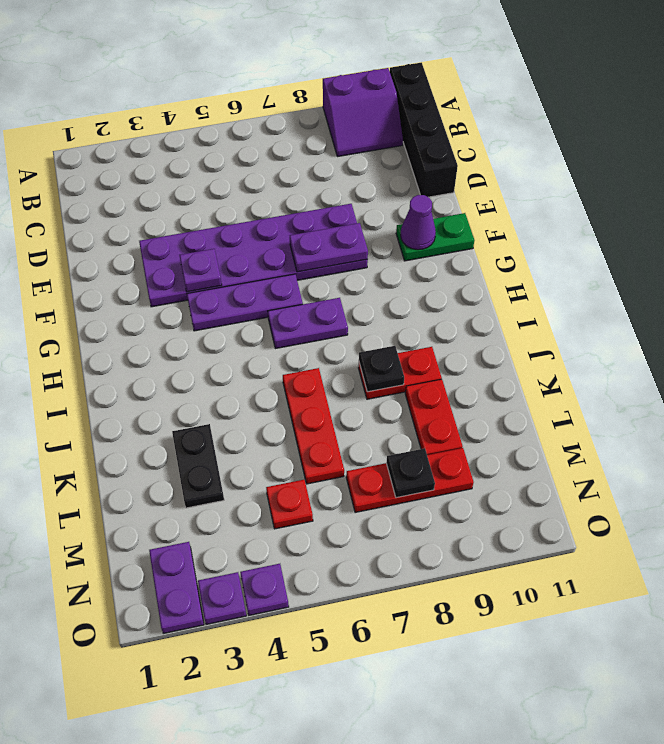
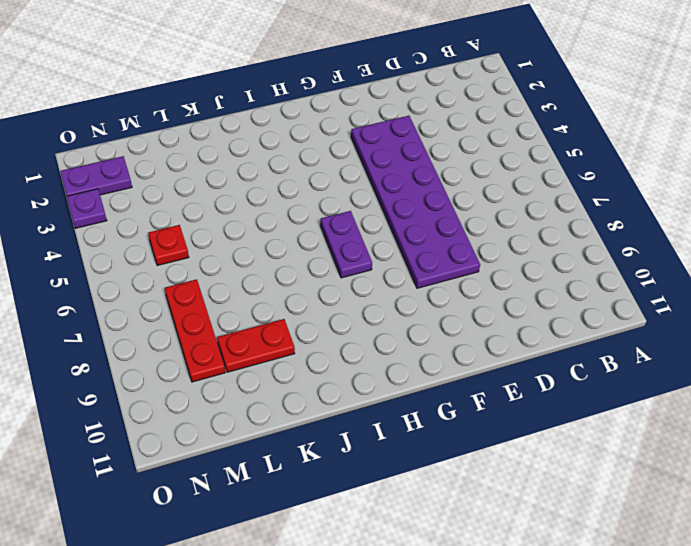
none -> purple 2x2 slope [323,68,403,157]
none -> black 1x4 brick [390,63,458,197]
none -> green 1x2 plate [396,213,474,261]

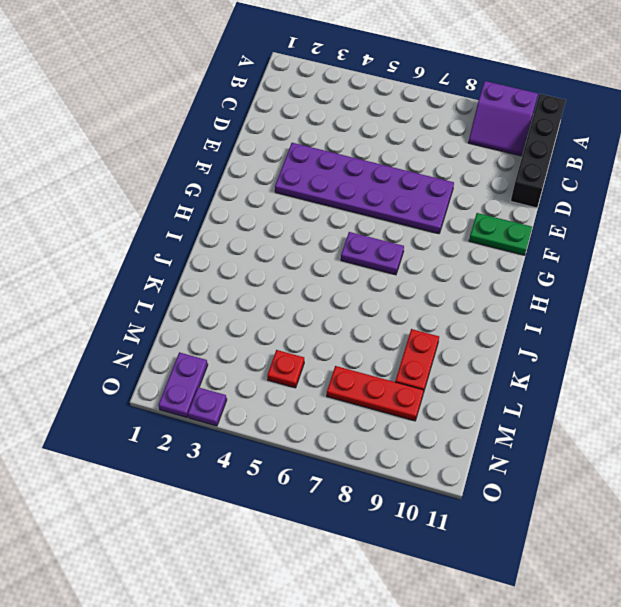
none -> purple 1x3 plate [187,274,303,331]
none -> red 1x3 plate [283,368,344,484]
none -> red 1x2 plate [359,347,442,399]

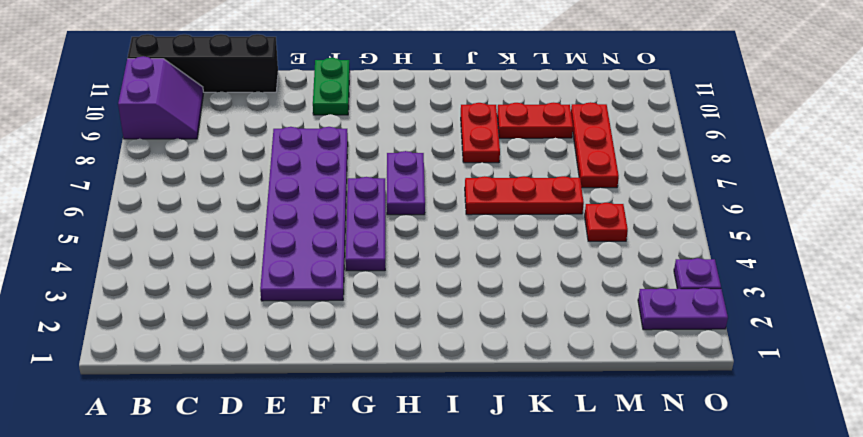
none -> black 1x2 plate [172,424,224,508]
none -> purple 1x1 plate [240,564,289,615]
none -> purple 1x1 plate [179,249,222,292]

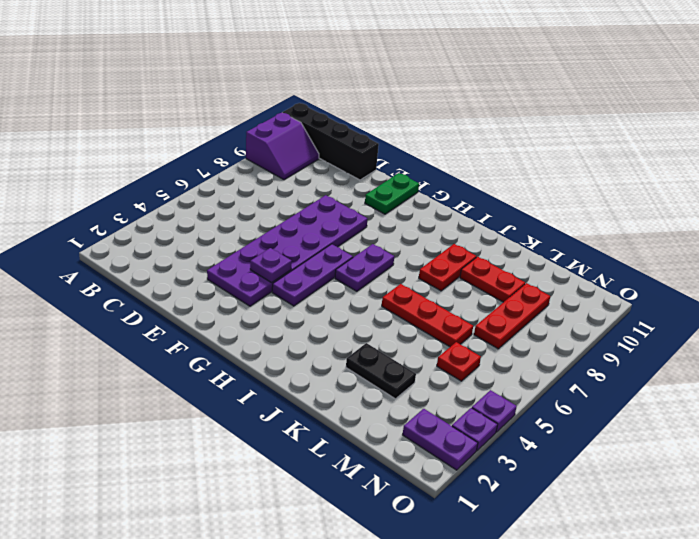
none -> purple 1x2 plate [290,223,368,272]
none -> purple 1x1 cone [401,195,436,250]
none -> black 1x1 plate [359,346,404,392]

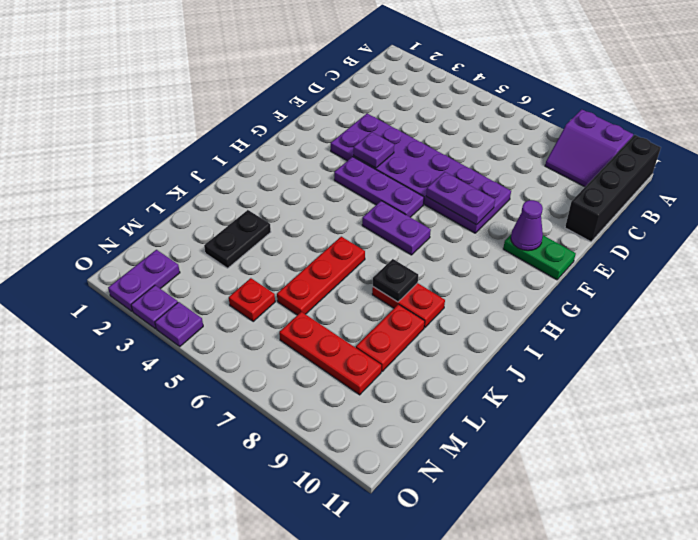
none -> black 1x1 plate [386,448,435,498]

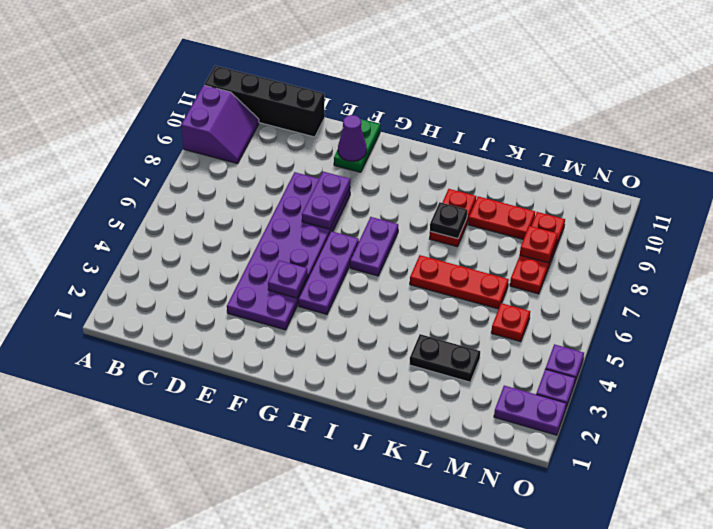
red 1x1 plate [520,226,558,263] -> black 1x1 plate [386,448,435,498]

